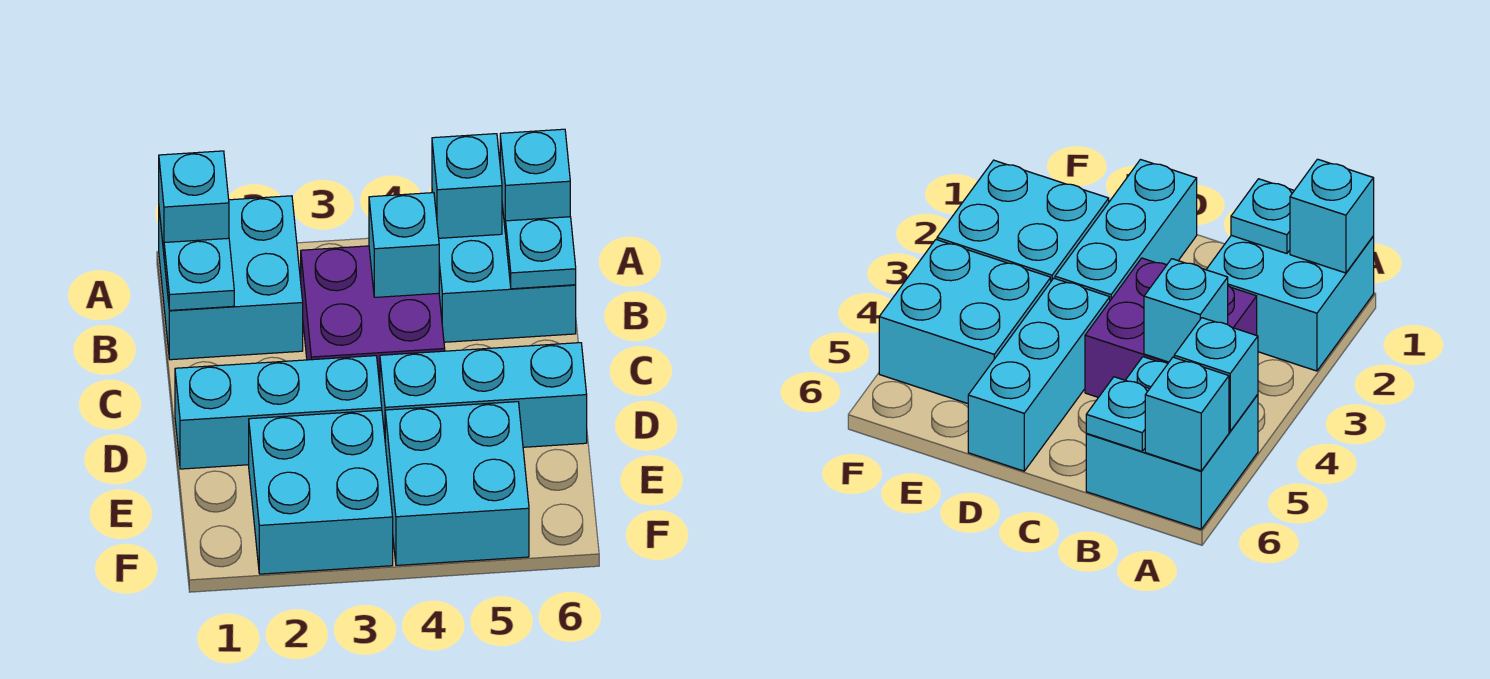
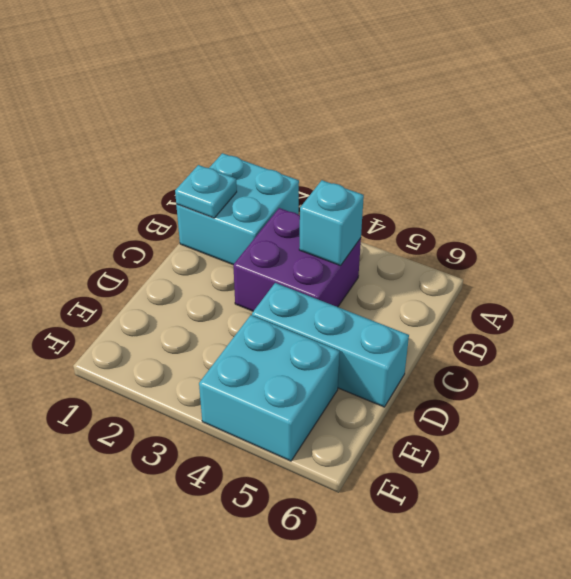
none -> cyan 2x2 brick [439,205,576,342]
none -> cyan 1x3 brick [175,356,382,469]
none -> cyan 2x2 brick [249,410,393,574]

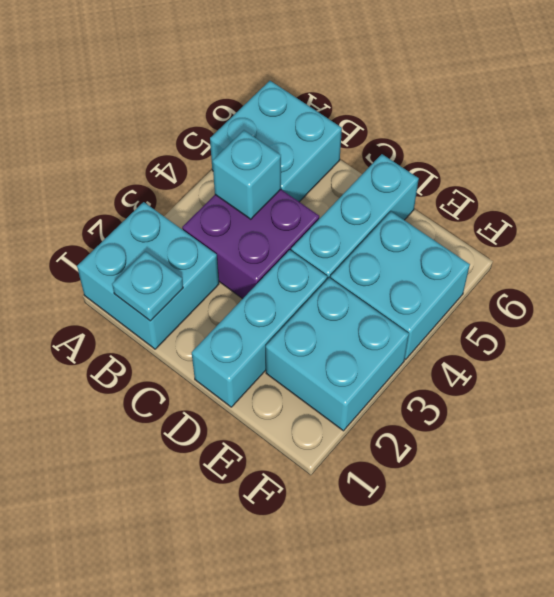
none -> cyan 1x1 brick [159,151,229,252]
none -> cyan 1x1 brick [432,134,502,238]
none -> cyan 1x1 brick [500,129,570,234]

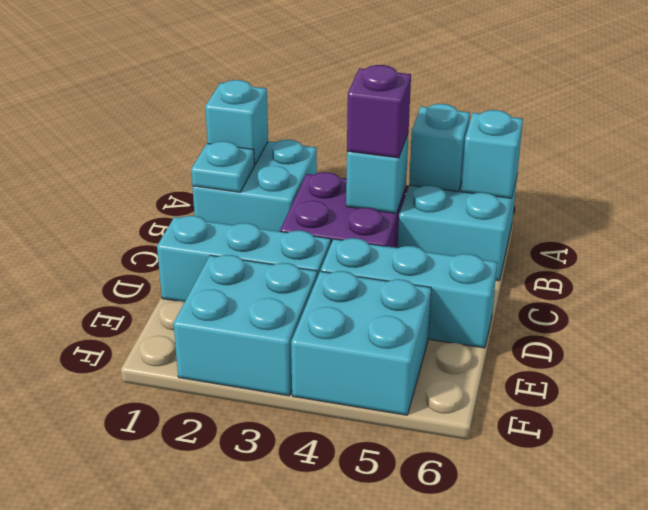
purple 1x1 brick [347,65,411,158] -> none
none -> cyan 1x1 plate [506,217,576,289]

